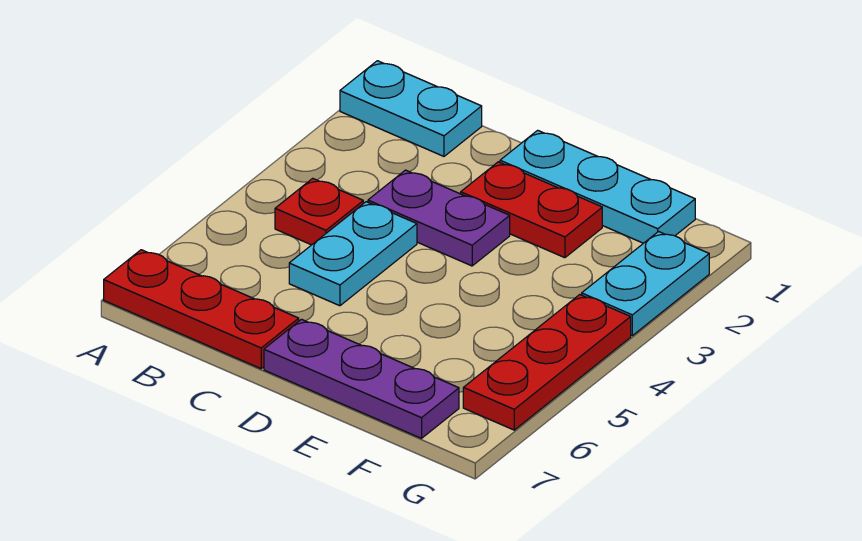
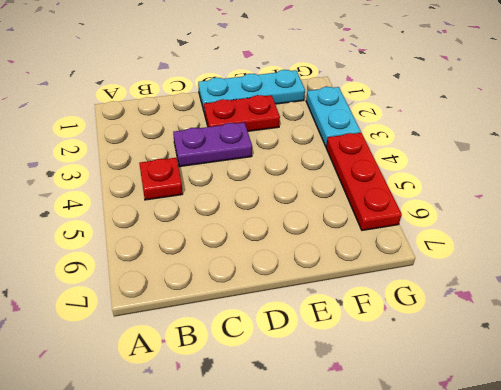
none -> cyan 1x2 plate [340,61,482,156]
none -> red 1x3 plate [104,250,299,369]

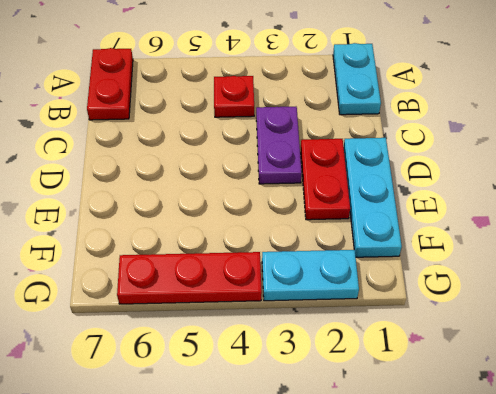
red 1x2 plate [87,48,133,120] -> red 1x3 plate [104,250,299,369]
none -> cyan 1x2 plate [289,202,417,306]
none -> purple 1x3 plate [264,319,459,438]

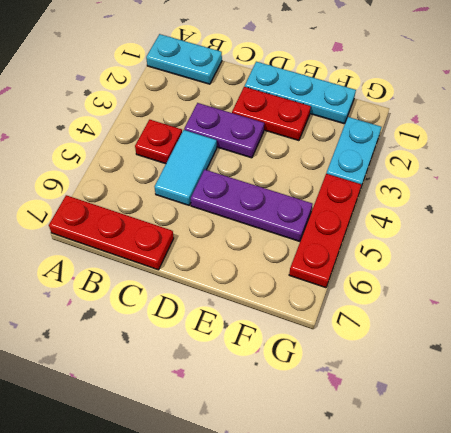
cyan 1x2 tile [155,130,217,205] -> cyan 1x2 plate [289,202,417,306]
purple 1x3 plate [191,169,312,241] -> purple 1x3 plate moved to [264,319,459,438]

